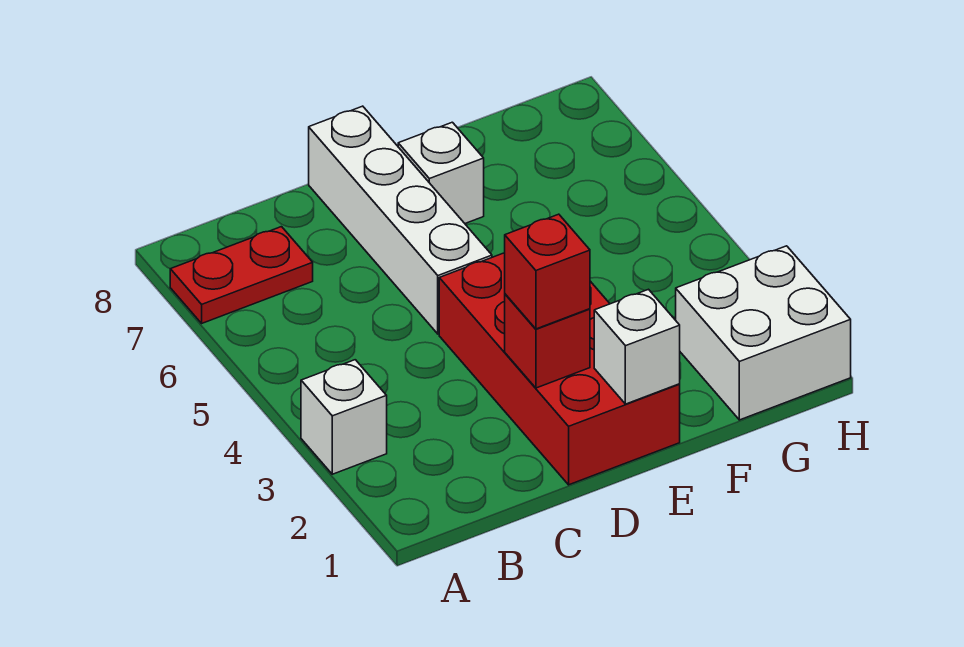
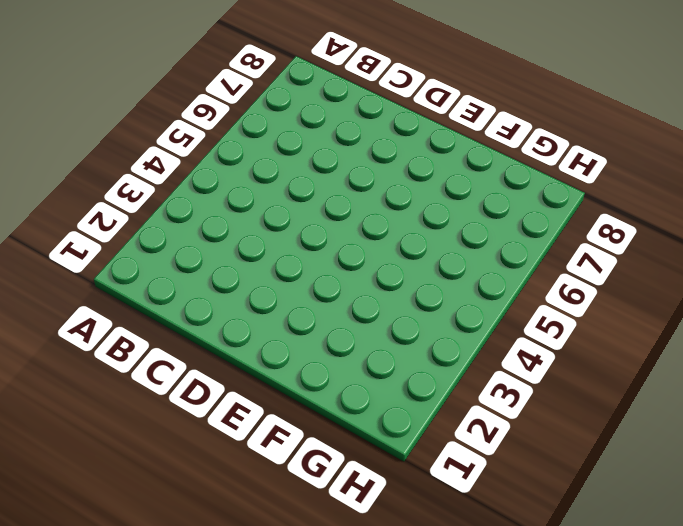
none -> white 1x1 brick [301,360,387,474]
none -> red 1x2 plate [170,227,313,323]

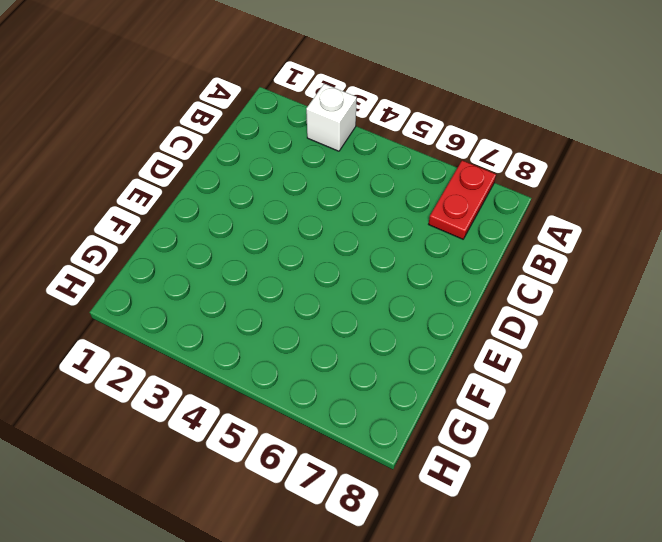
none -> red 2x4 brick [439,253,680,485]
none -> white 1x4 brick [309,106,492,334]

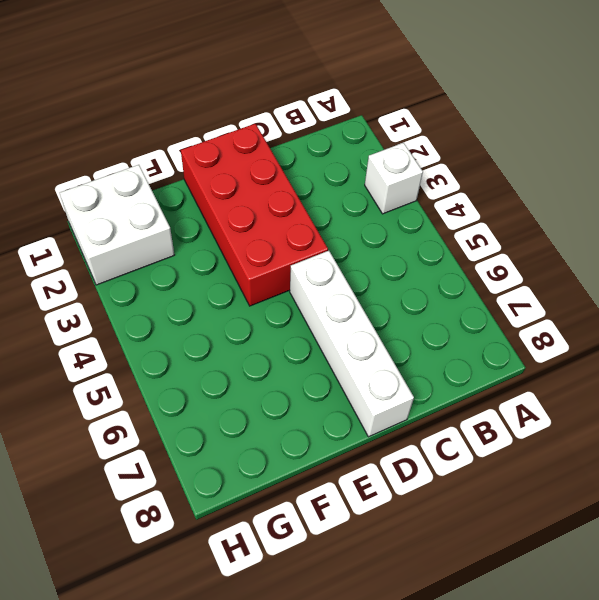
none -> red 1x2 plate [170,227,313,323]
none -> white 1x1 brick [398,122,484,223]

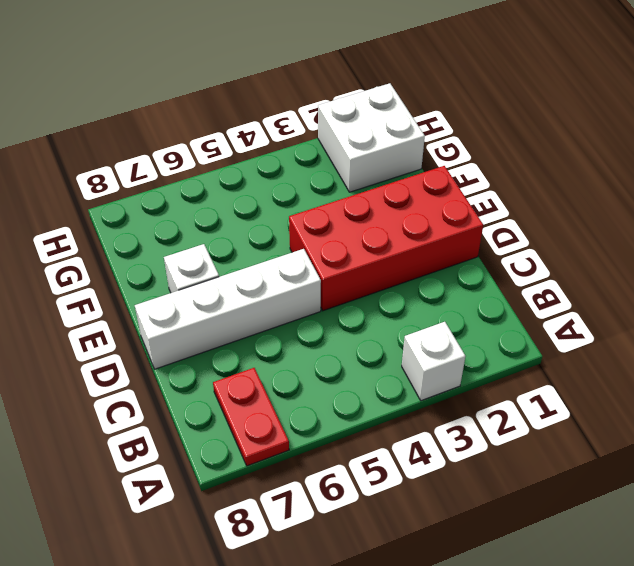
none -> red 1x1 brick [505,294,590,388]
none -> white 1x1 brick [594,289,680,404]

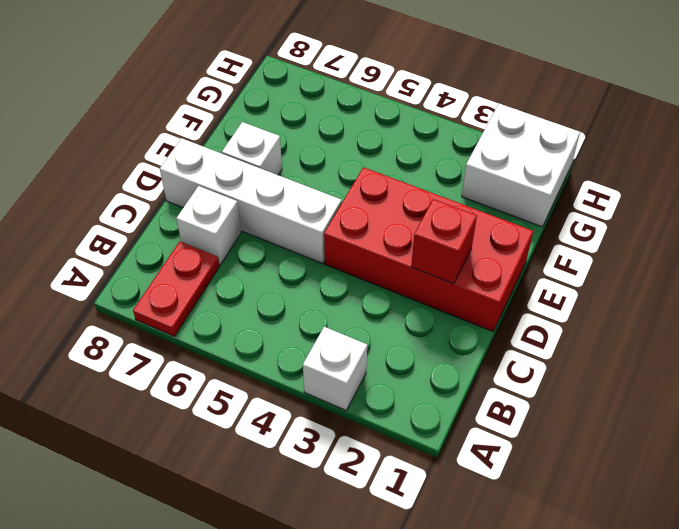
white 1x1 brick [176,186,241,265] -> white 1x1 brick moved to [594,289,680,404]
none -> red 1x1 brick [505,214,590,329]

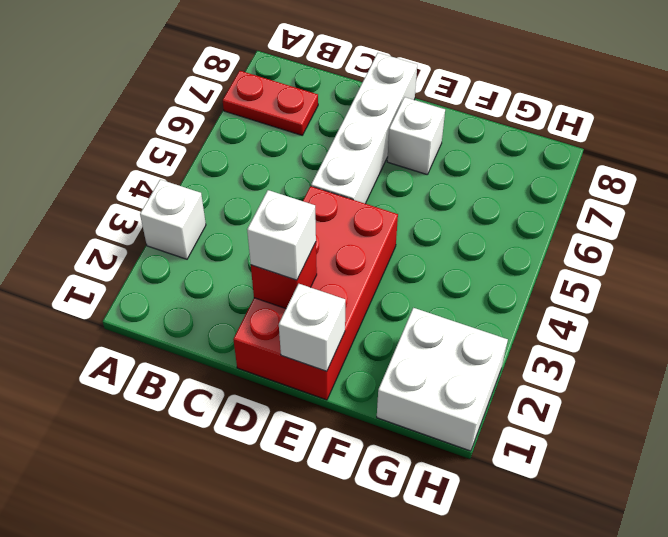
white 1x1 brick [247,190,316,280] -> red 1x1 brick [505,214,590,329]

